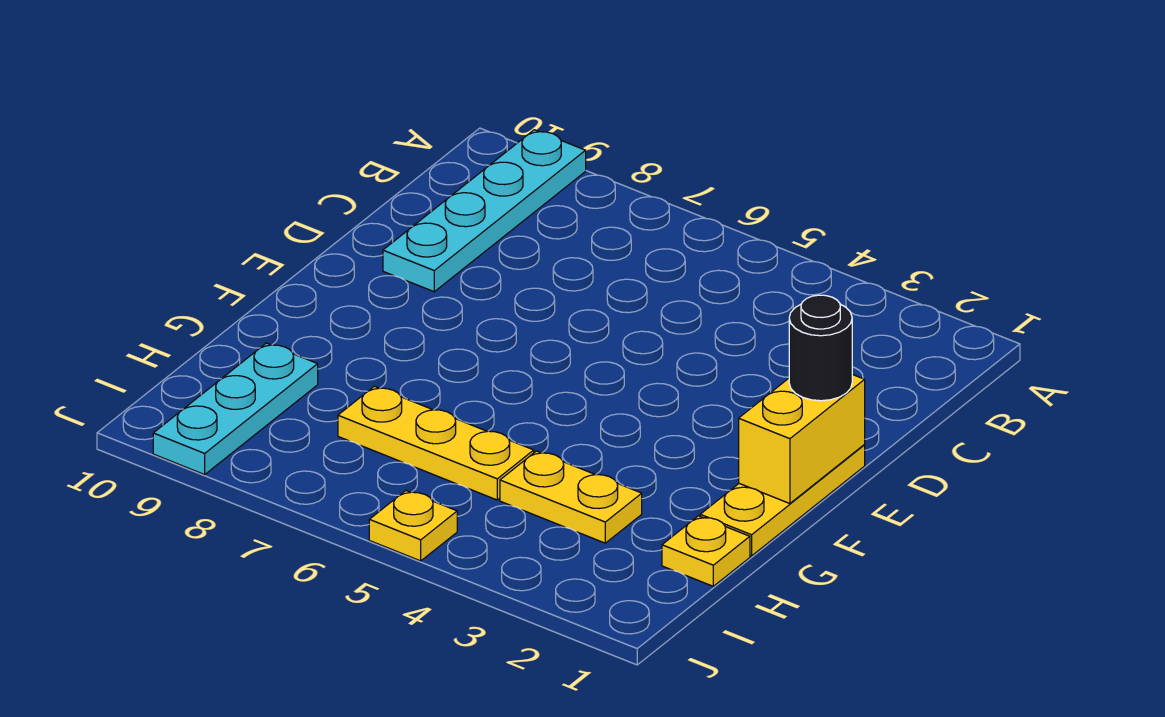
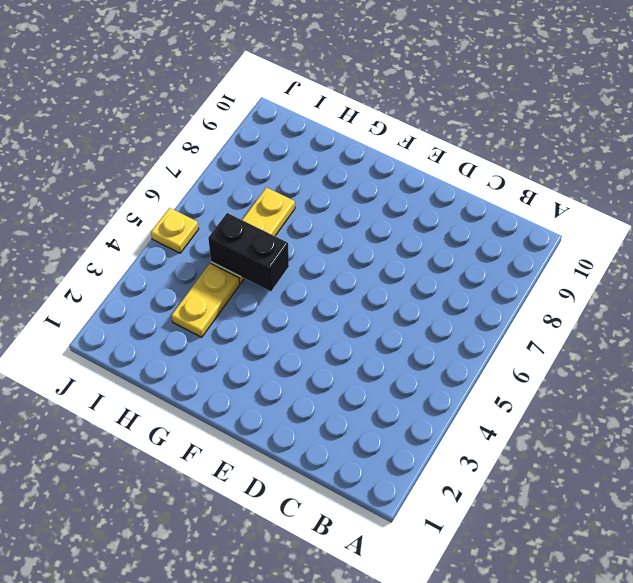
black 1x2 brick [208,213,289,291] -> none
none -> cyan 1x4 plate [383,130,586,292]
none -> yellow 1x3 plate [700,445,865,556]

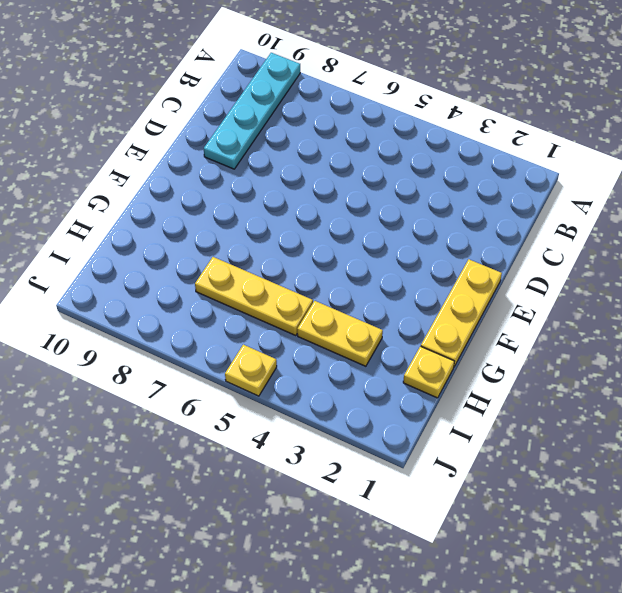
none -> cyan 1x3 plate [153,343,318,475]
none -> yellow 1x2 brick [739,374,865,504]

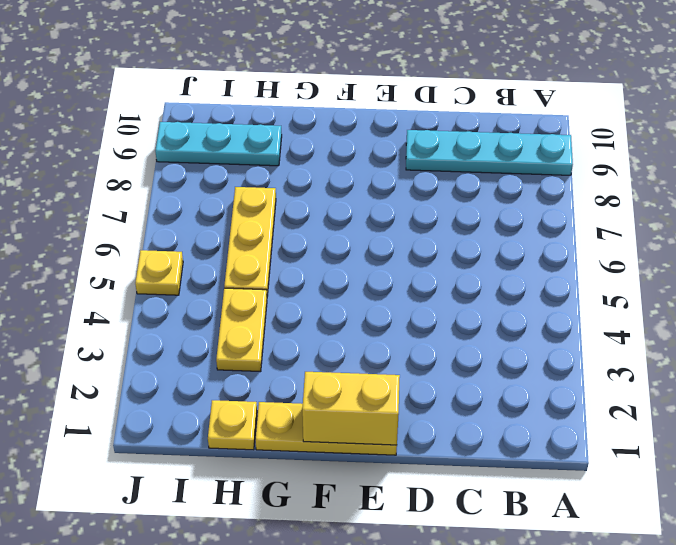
none -> black 1x1 round brick [789,295,852,401]

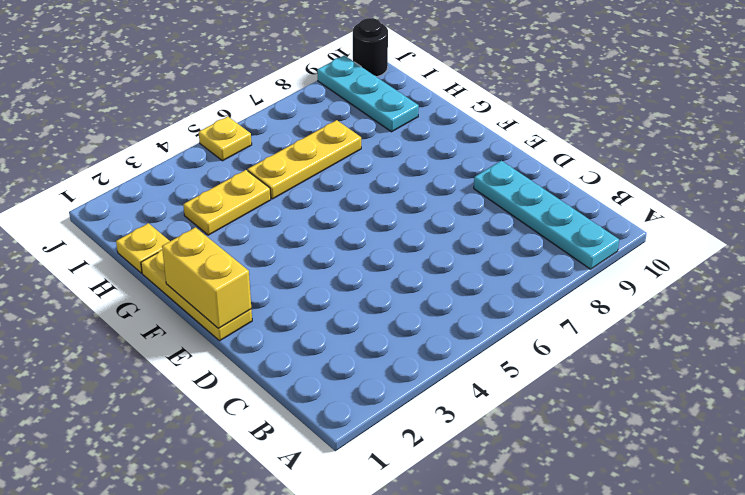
black 1x1 round brick [353,18,388,77] -> black 1x1 round brick moved to [789,295,852,401]

